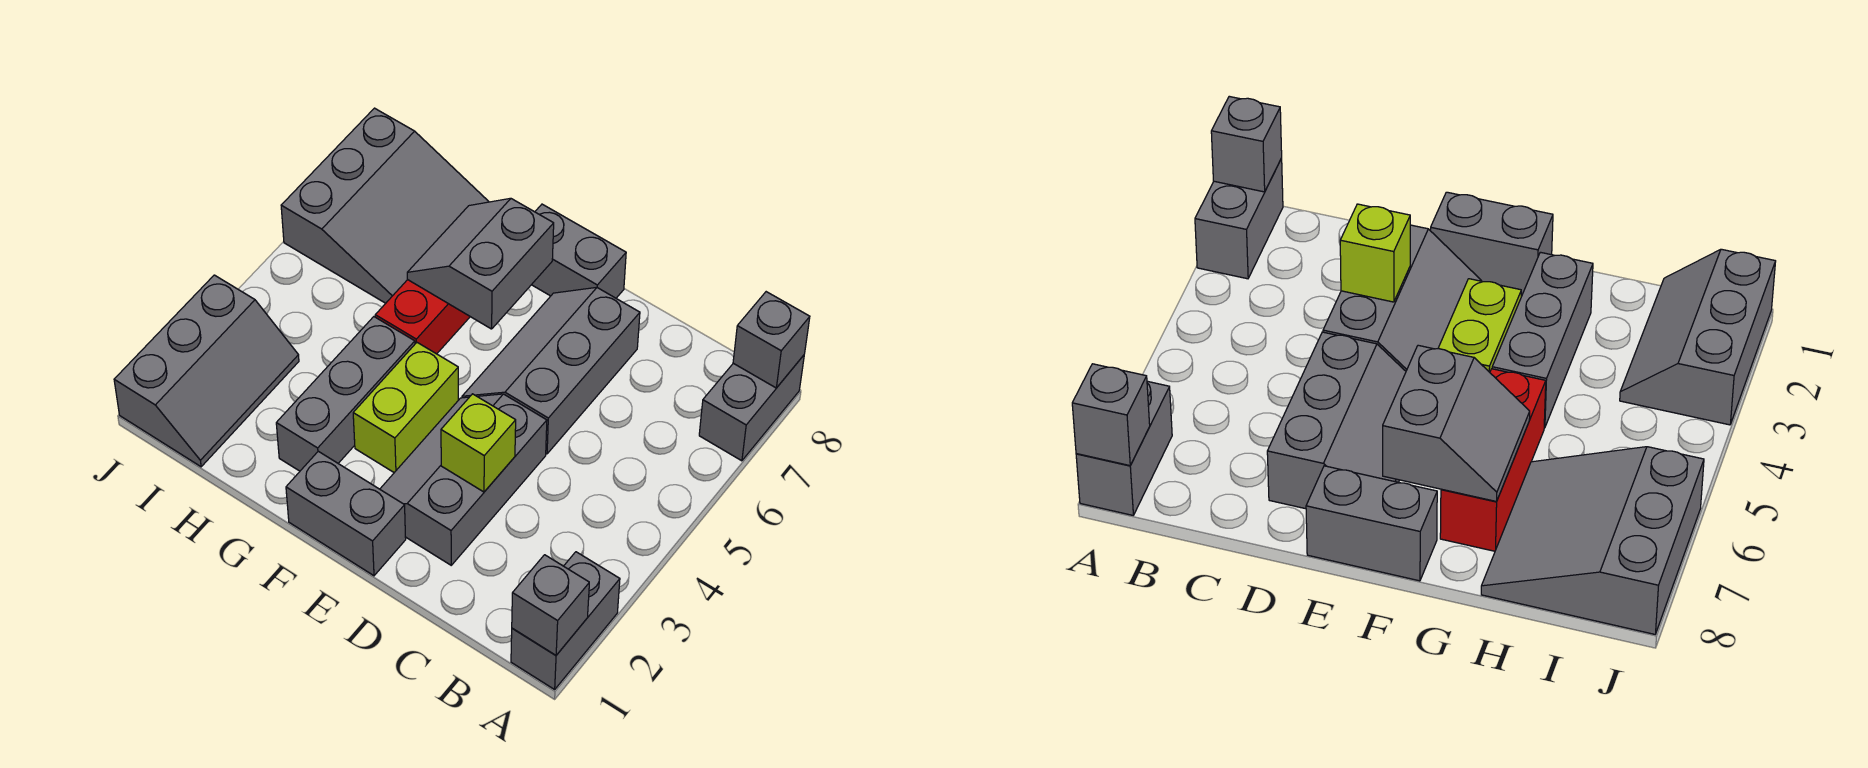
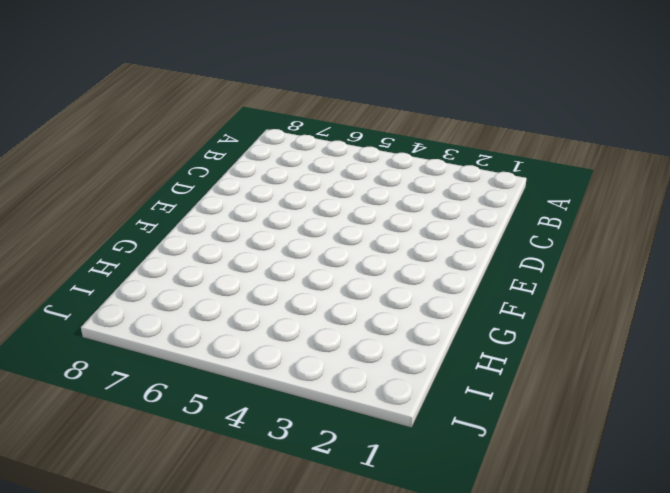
none -> grey 1x2 brick [511,552,620,689]
none -> grey 1x2 brick [699,355,804,461]
none -> grey 2x3 slope [380,394,547,565]

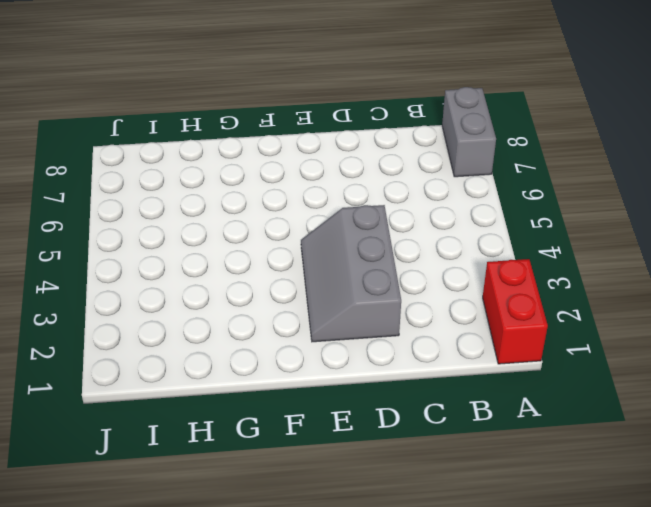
red 1x2 brick [483,259,548,364] -> grey 1x2 brick [511,552,620,689]
none -> grey 2x3 slope [462,287,640,454]
none -> grey 1x2 brick [286,451,406,576]
none -> grey 1x2 brick [532,204,626,298]

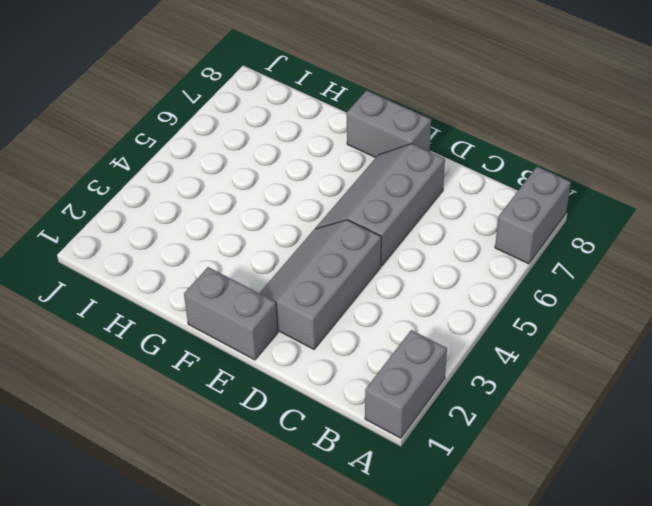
none -> lime 1x2 brick [353,343,458,473]
none -> grey 1x3 brick [276,317,415,471]
none -> red 1x3 brick [375,280,470,354]

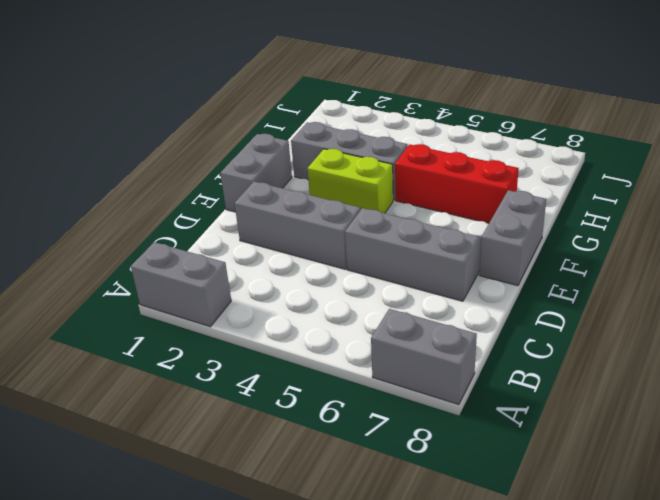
none -> grey 3x3 slope [281,108,489,303]
none -> grey 2x3 slope [114,275,299,467]
none -> grey 1x1 brick [512,555,589,655]

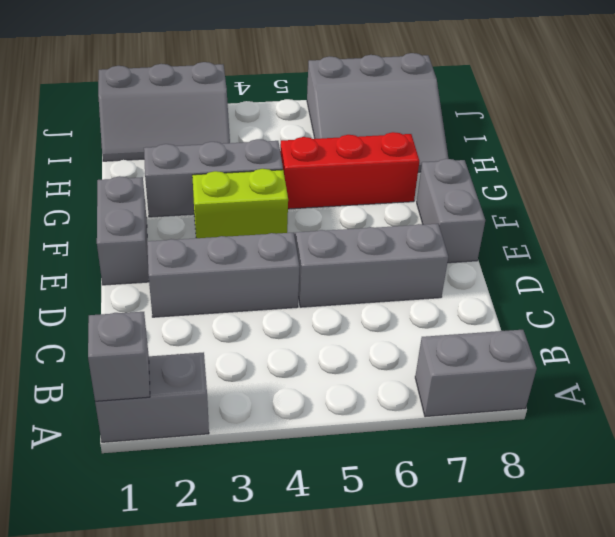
none -> grey 1x1 brick [733,292,810,388]
none -> lime 1x1 brick [441,394,516,492]
none -> grey 2x2 slope [407,198,554,329]

